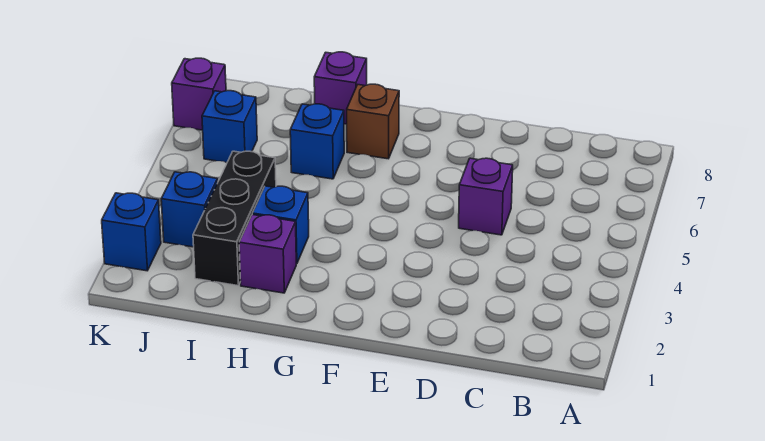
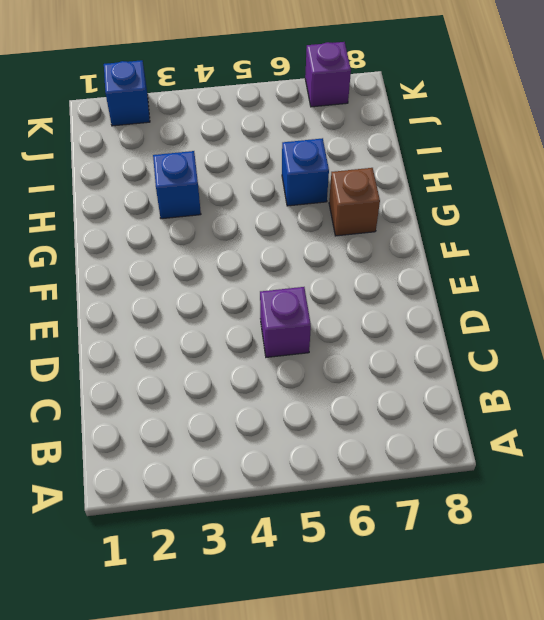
none -> purple 1x1 brick [239,215,296,293]
none -> purple 1x1 brick [314,52,367,124]

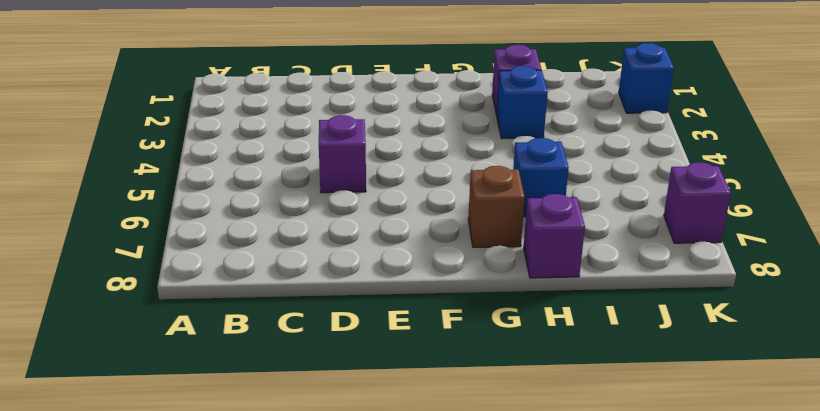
none -> black 1x3 brick [193,151,276,286]
none -> blue 1x1 brick [161,172,218,247]

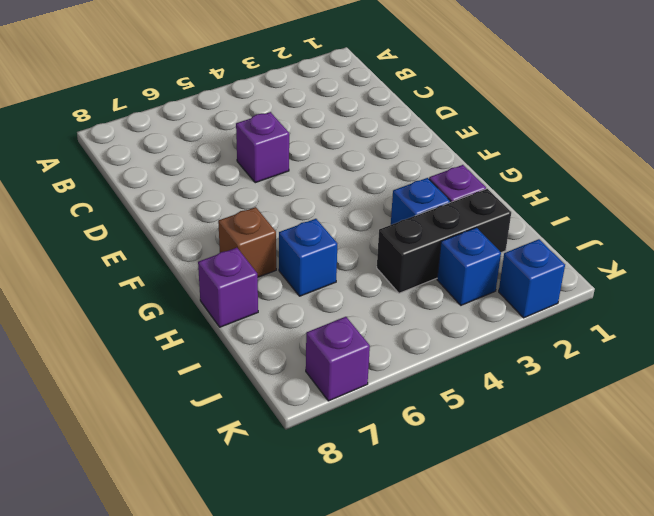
none -> blue 1x1 brick [202,91,257,163]

